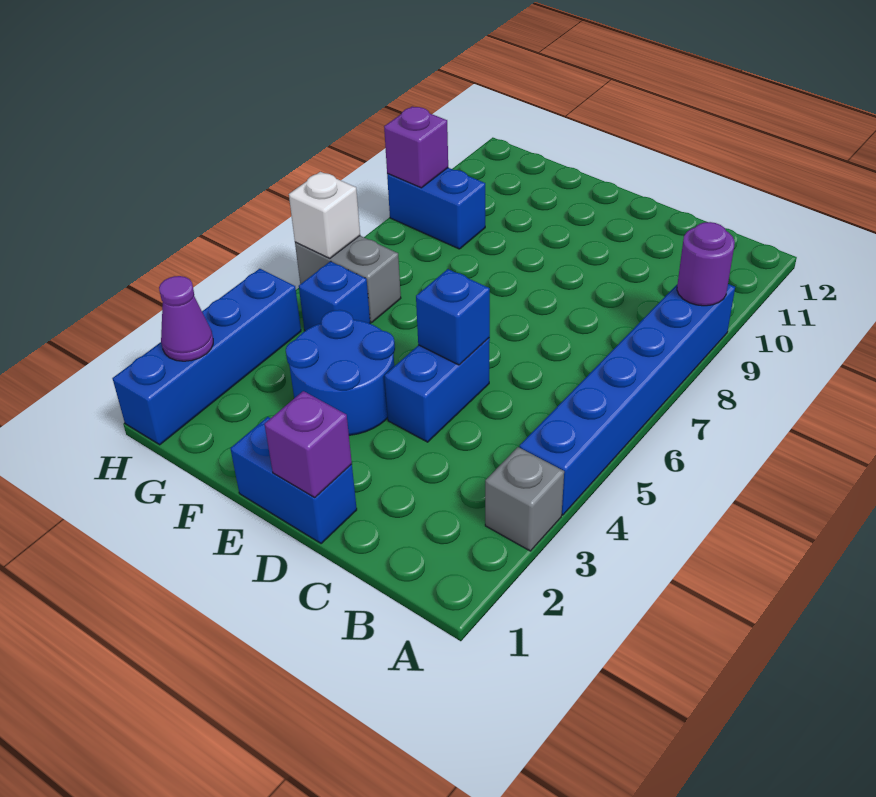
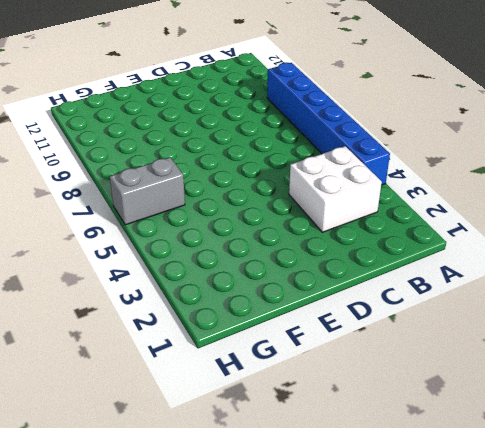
white 2x2 brick [289,146,382,232] -> none
none -> grey 1x1 brick [485,447,564,551]
none -> blue 1x2 brick [230,417,357,543]
none -> blue 1x2 brick [385,338,490,442]

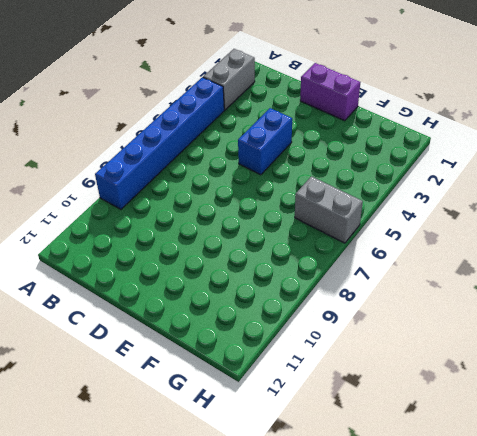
grey 1x2 brick [203,49,255,110] -> grey 1x1 brick [485,447,564,551]
purple 1x2 brick [300,63,360,121] -> blue 1x2 brick [230,417,357,543]
none -> blue 2x2 round brick [286,310,395,435]
none -> blue 1x1 brick [299,261,370,331]
none -> blue 1x2 brick [387,168,485,249]

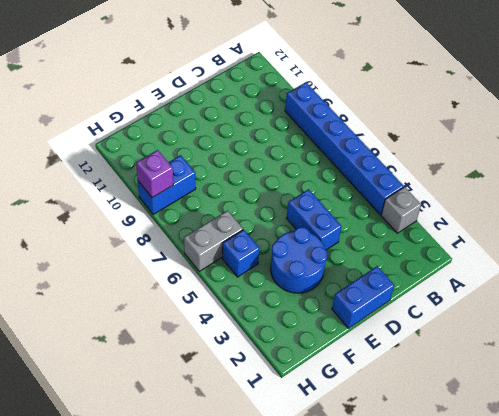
none -> blue 1x4 brick [113,269,301,445]
none -> purple 1x1 round brick [677,222,735,306]
none -> purple 1x1 brick [265,391,352,498]

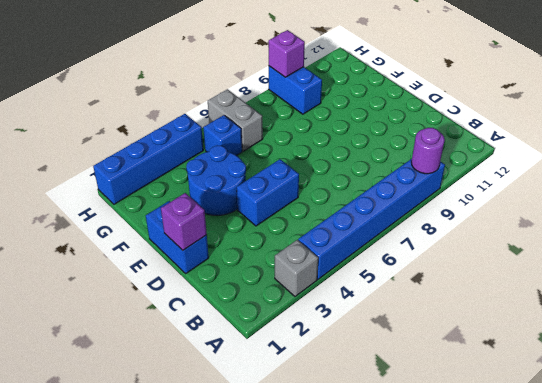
none -> blue 1x1 brick [416,269,490,365]
none -> purple 1x1 cone [159,276,213,361]
none -> white 1x1 brick [289,172,360,258]

